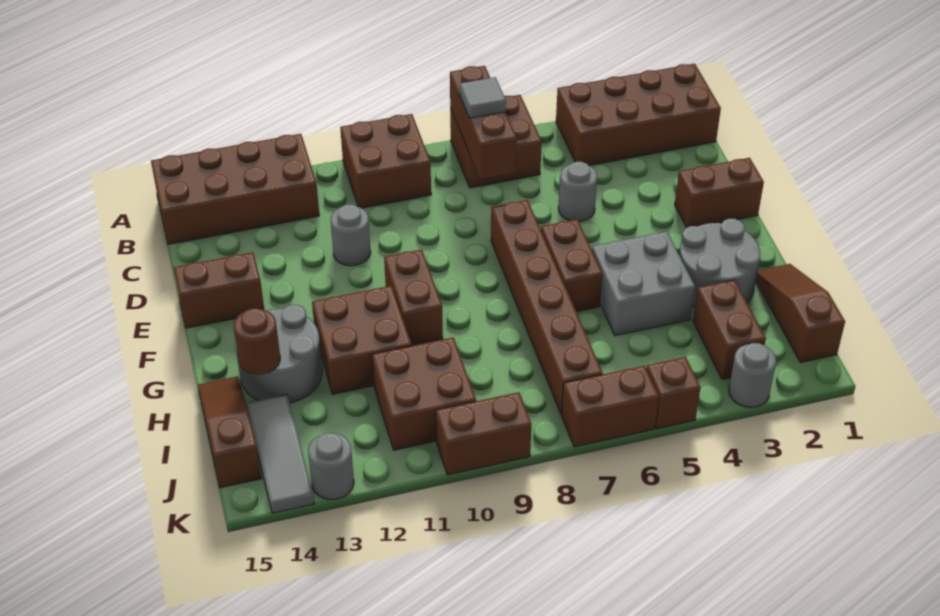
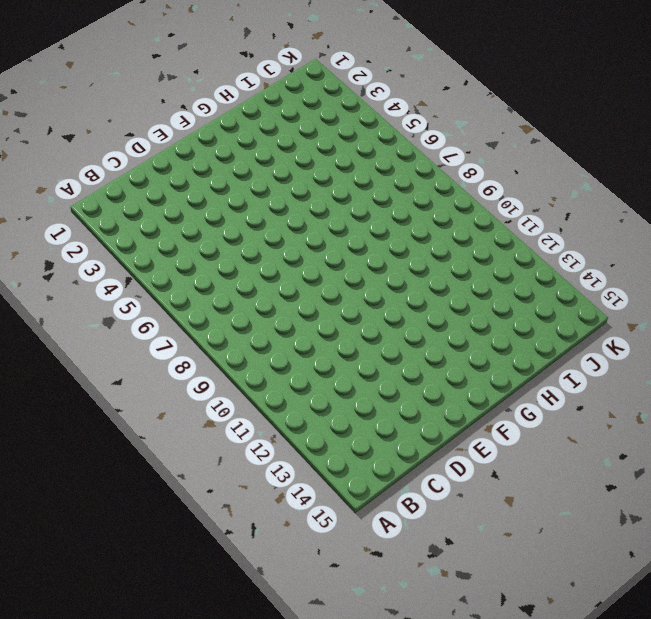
none -> brown 2x4 brick [556,64,721,165]
none -> brown 2x2 brick [450,95,542,188]
none -> brown 2x2 brick [340,114,431,208]

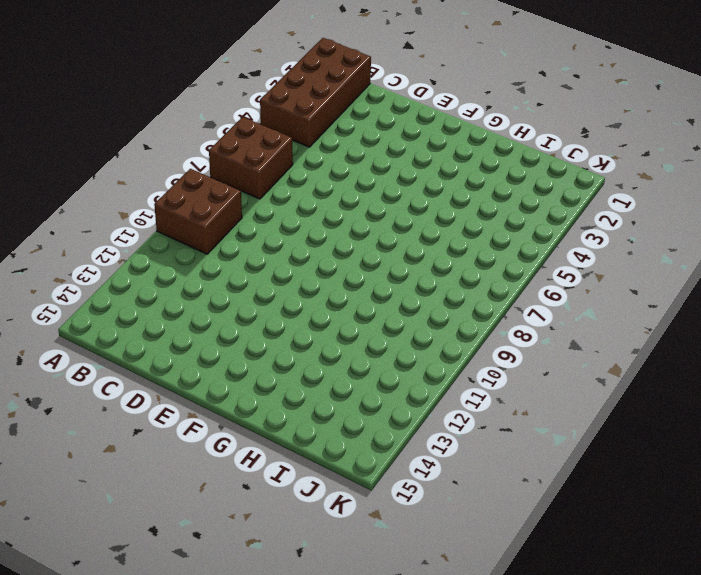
none -> brown 2x4 brick [151,134,319,244]
none -> grey 1x1 round brick [558,162,597,222]
none -> grey 1x1 round brick [331,205,371,266]

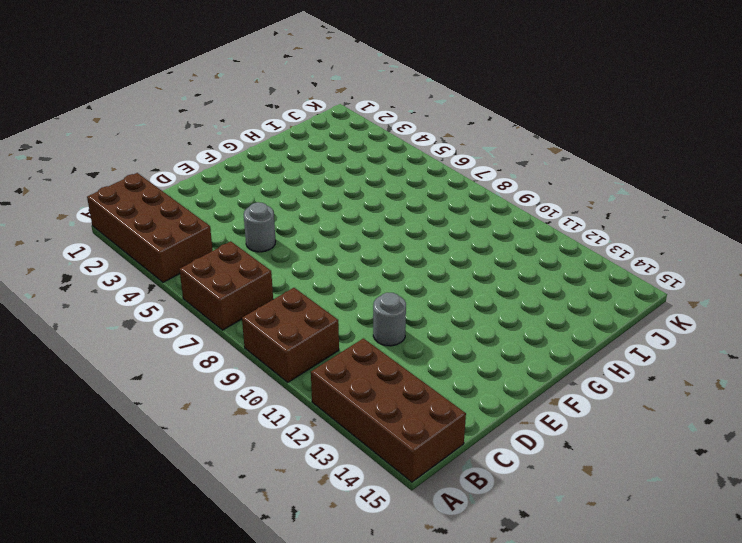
none -> brown 1x2 brick [675,158,764,228]
none -> brown 1x6 brick [491,200,603,414]
none -> brown 1x2 brick [174,252,264,328]

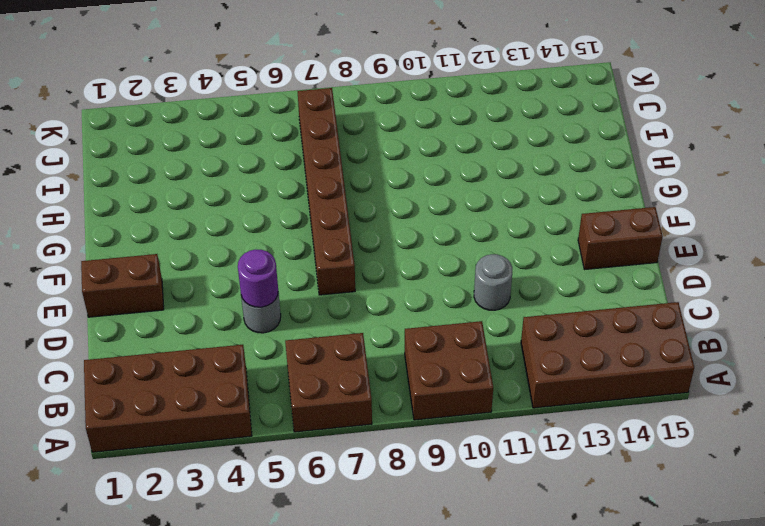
purple 1x1 round brick [238,249,278,307] -> none
none -> brown 1x2 brick [541,219,602,312]
none -> brown 1x2 brick [384,249,443,345]
none -> grey 2x2 round brick [679,219,760,307]

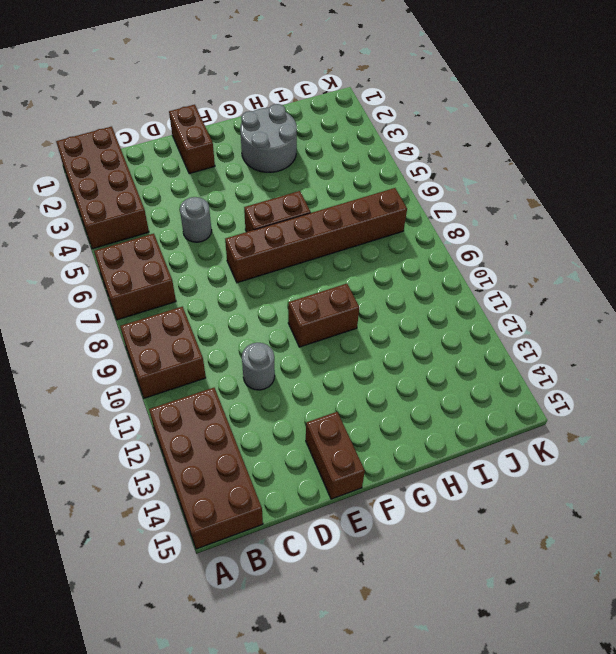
none -> grey 2x2 brick [592,232,695,336]
none -> brown 2x2 brick [312,286,412,394]
none -> grey 2x2 round brick [235,305,322,403]

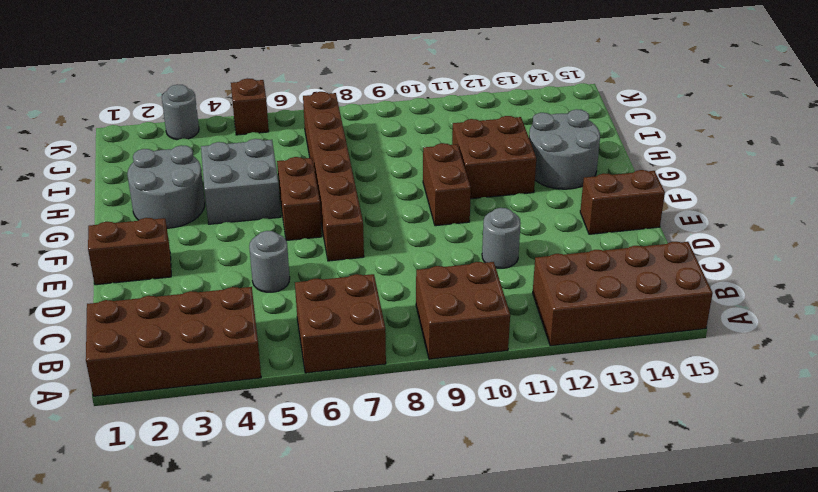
none -> brown 1x3 slope [756,264,845,363]
none -> brown 1x3 slope [198,376,262,488]
none -> brown 1x2 brick [693,280,766,379]

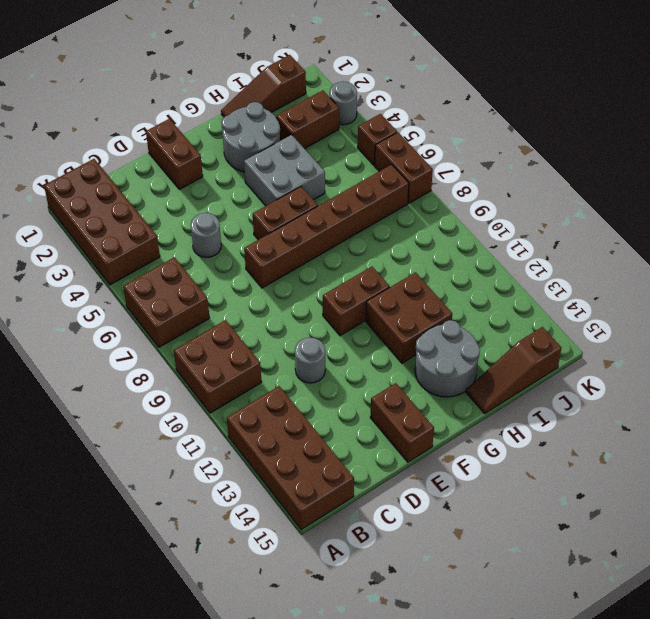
none -> brown 2x2 brick [372,337,476,450]
none -> grey 1x3 tile [247,395,314,513]
none -> brown 1x2 brick [436,392,532,475]

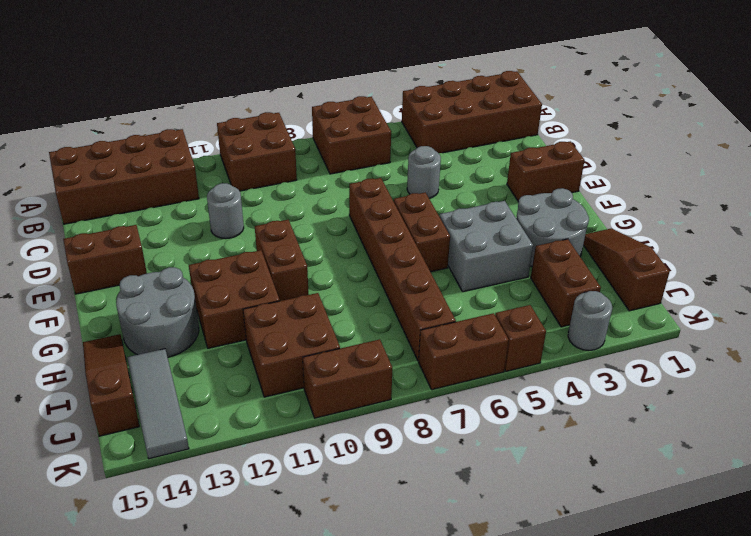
none -> grey 1x1 round brick [308,433,354,500]
none -> brown 1x3 brick [450,66,517,179]
none -> brown 1x1 round brick [234,308,280,375]

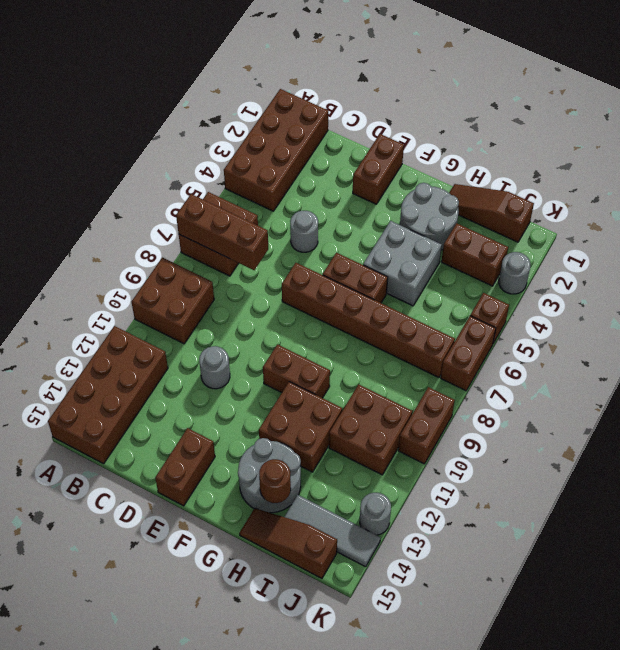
none -> grey 1x1 tile [460,77,506,118]

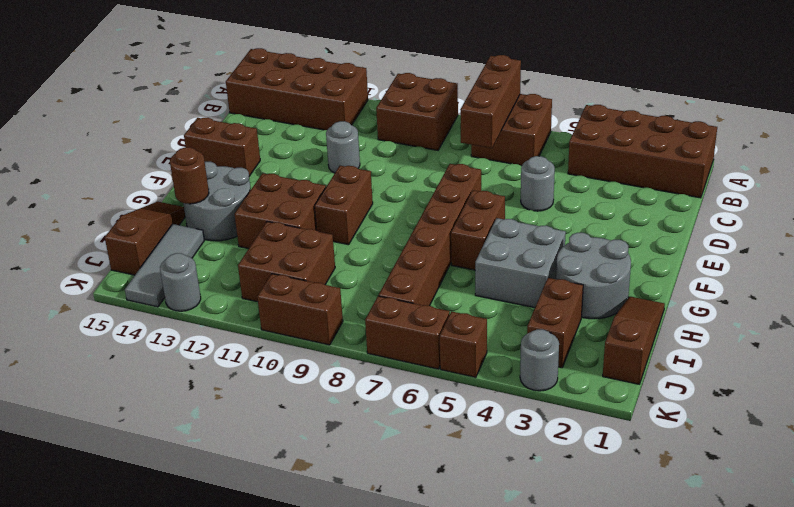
none -> brown 1x2 brick [675,158,764,228]
none -> grey 1x1 tile [460,77,506,118]

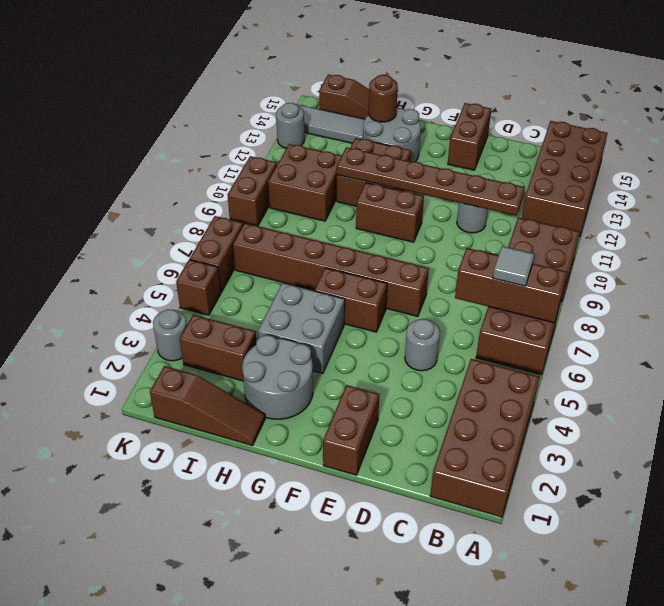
brown 1x6 plate [337,147,525,216] -> none

